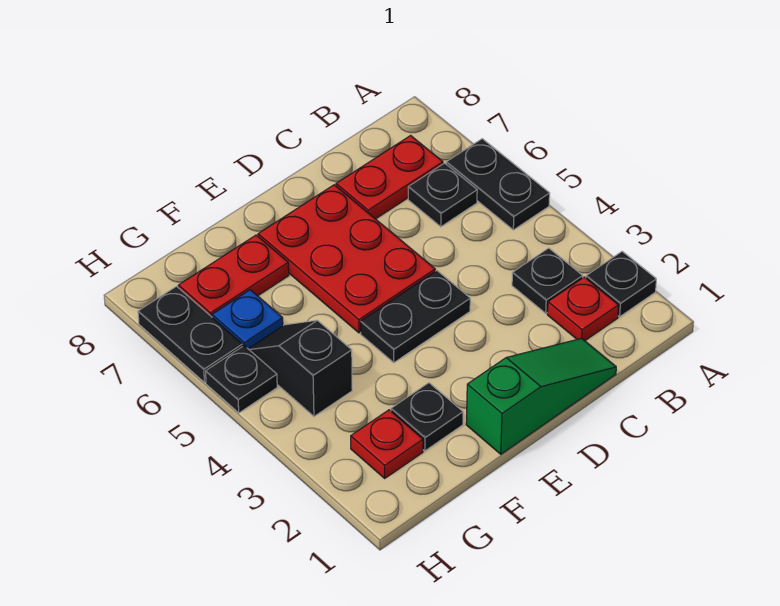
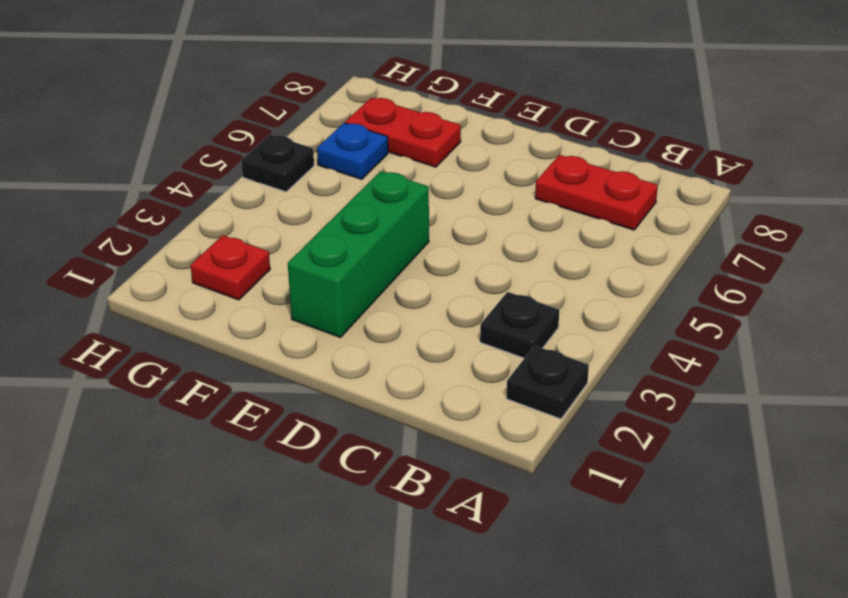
green 1x3 brick [288,171,429,337] -> black 1x2 plate [361,271,470,363]
none -> black 1x2 plate [446,139,550,230]
none -> red 1x1 plate [547,277,619,341]
none -> black 1x1 plate [408,163,477,227]

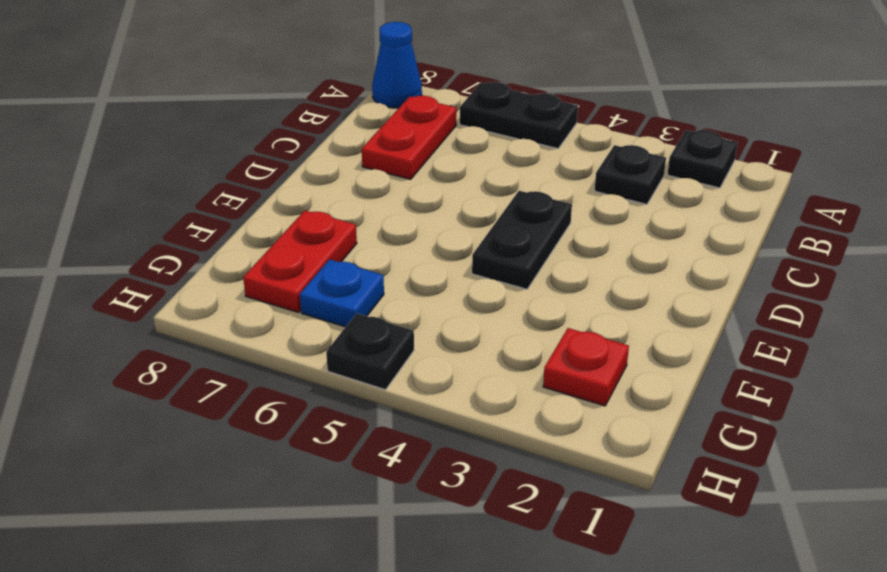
blue 1x1 cone [372,22,422,108] -> none
none -> red 1x1 plate [547,277,619,341]
none -> black 1x1 plate [408,163,477,227]
none -> green 1x3 slope [466,338,616,454]

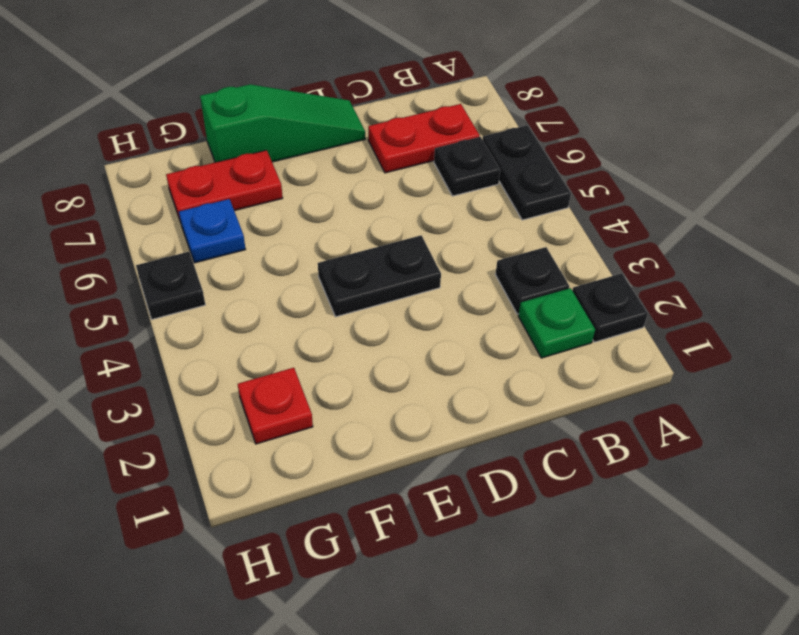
green 1x1 plate [518,288,595,358] -> red 1x1 plate [547,277,619,341]
green 1x3 slope [200,84,365,162] -> green 1x3 slope moved to [466,338,616,454]
none -> red 2x3 plate [258,185,435,333]
none -> black 1x1 plate [391,383,463,451]
none -> black 1x2 slope [249,320,352,416]

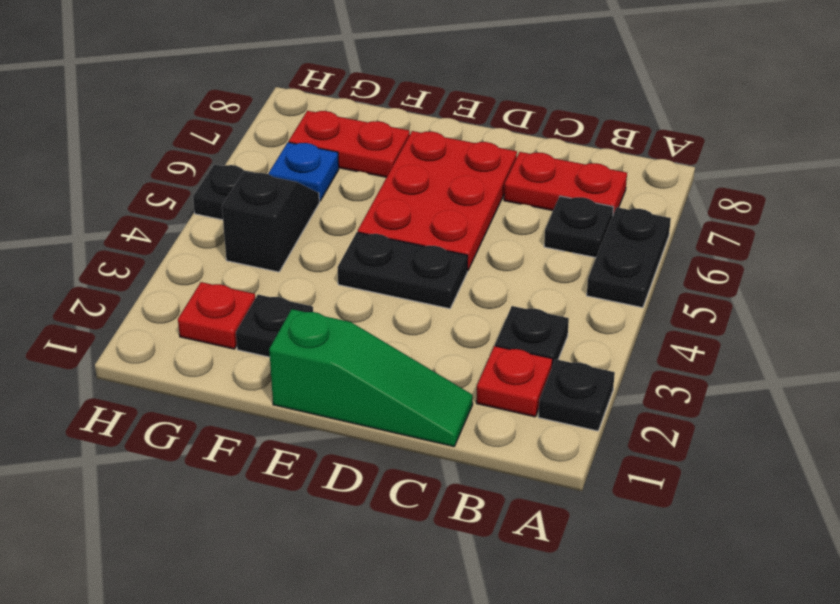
none -> black 1x2 plate [138,286,243,382]

